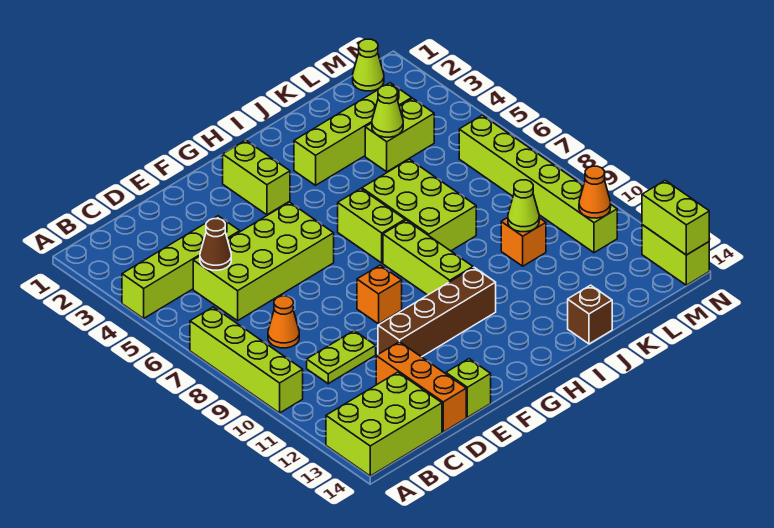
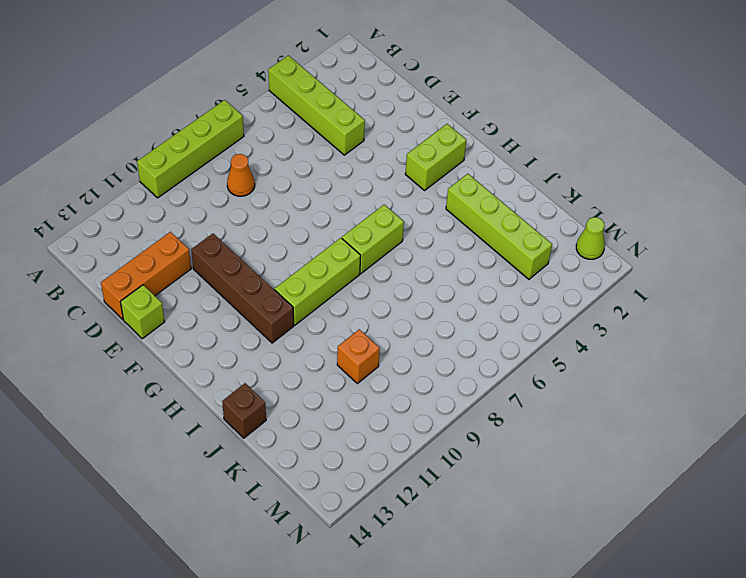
none -> lime 2x3 brick [326,372,442,476]
none -> lime 2x4 brick [193,202,334,321]
none -> lime 1x2 plate [307,331,376,384]

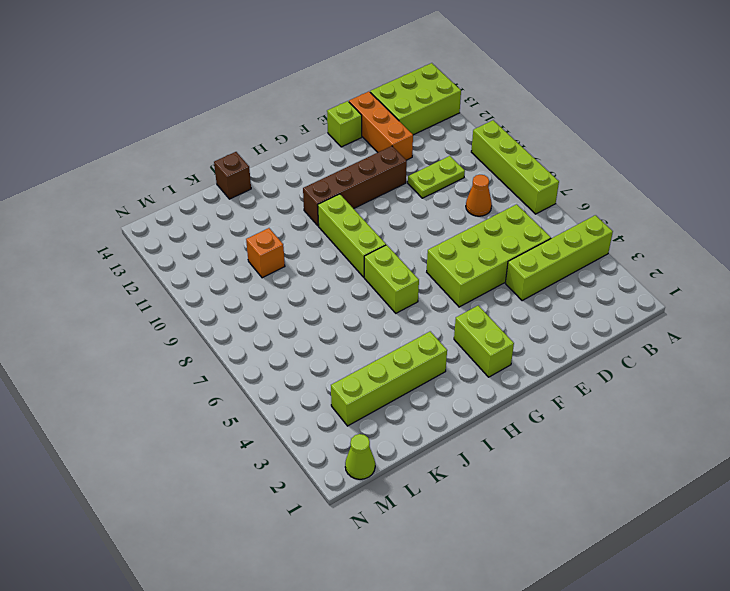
none -> orange 1x1 brick [357,265,402,324]
none -> lime 2x3 brick [362,159,476,251]
none -> lime 1x2 brick [365,98,434,172]

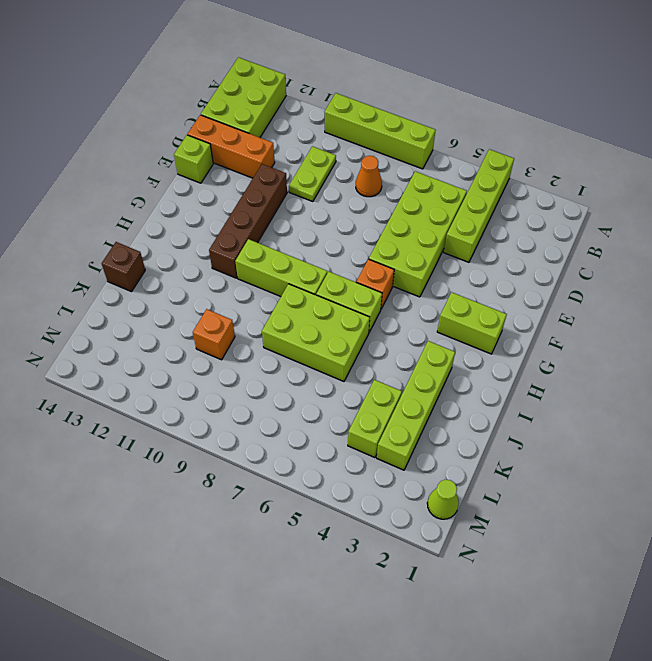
orange 1x1 brick [356,259,394,309] -> orange 1x1 brick moved to [357,265,402,324]
none -> lime 1x6 brick [459,115,617,253]
none -> lime 1x2 brick [642,225,709,285]
none -> brown 1x1 cone [200,219,231,270]

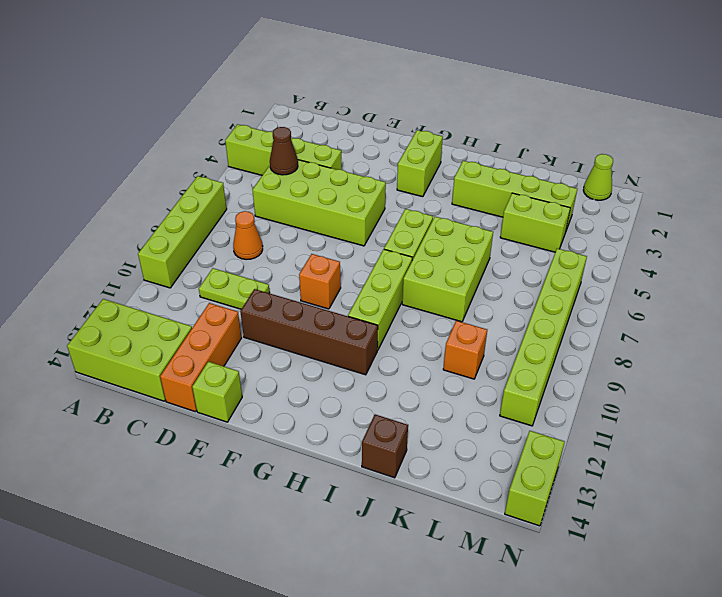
none -> lime 1x1 cone [372,85,403,137]
none -> lime 1x1 cone [508,180,539,232]
none -> orange 1x1 cone [579,166,611,218]

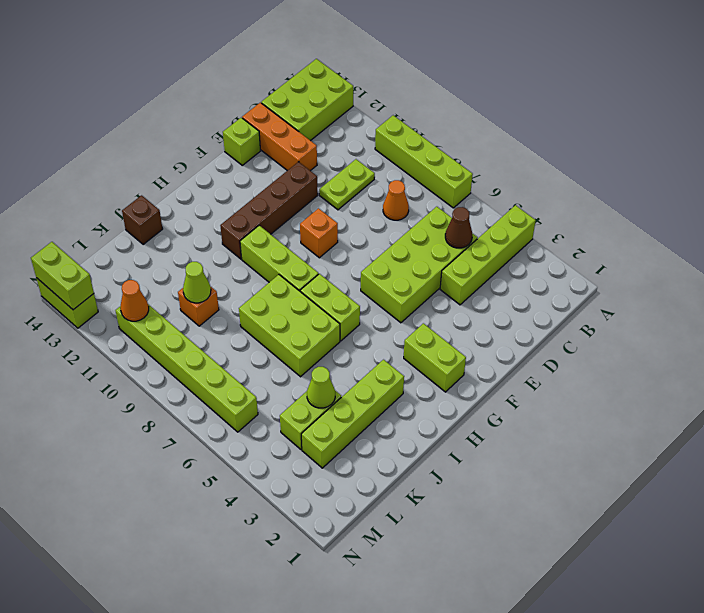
none -> lime 1x1 cone [353,39,384,91]

